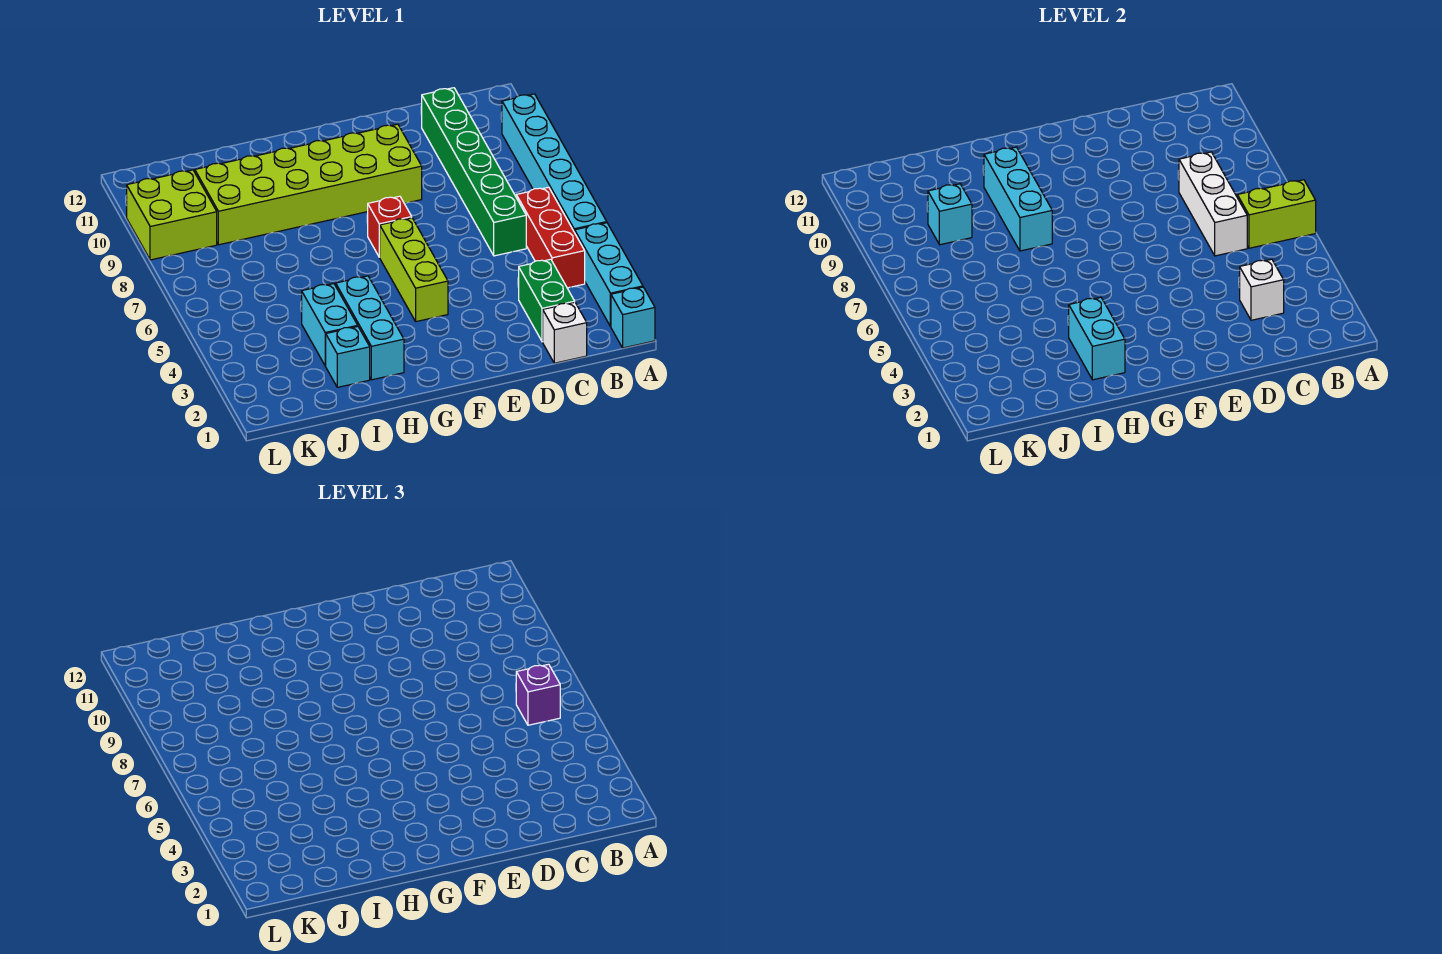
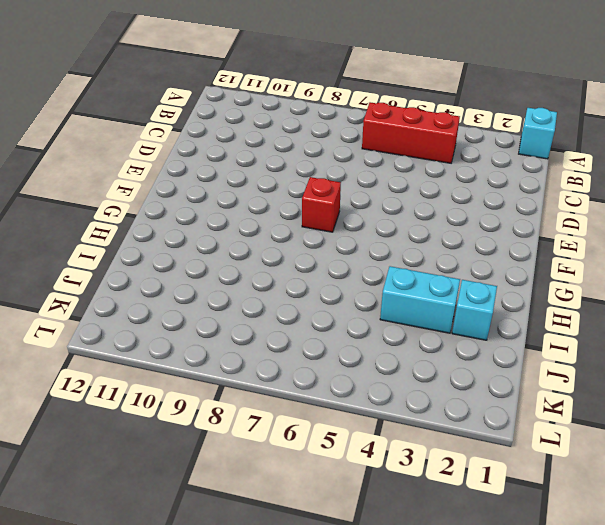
none -> cyan 1x3 brick [575,223,643,327]
none -> cyan 1x6 brick [502,94,607,232]
none -> white 1x1 brick [543,302,587,363]

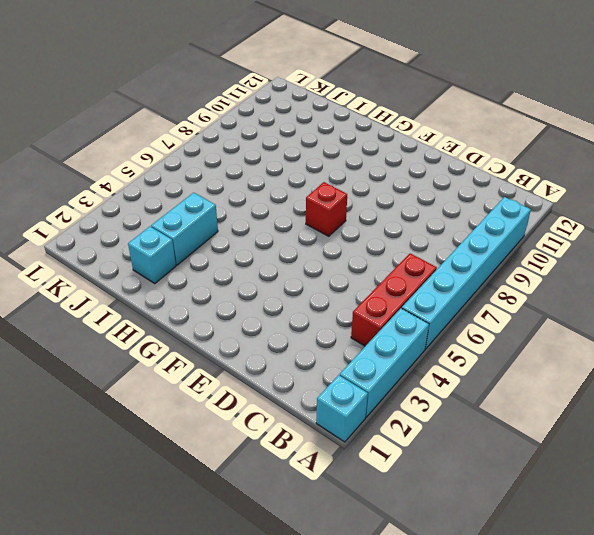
none -> white 1x1 brick [543,302,587,363]
none -> green 1x2 brick [519,259,575,342]
none -> green 1x6 brick [422,88,526,256]

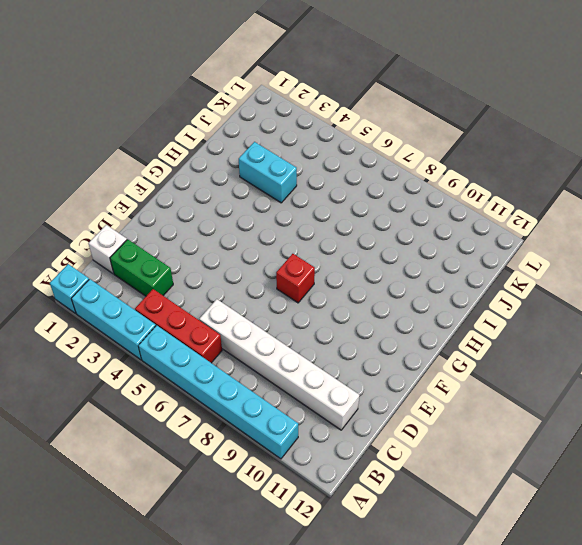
white 1x6 brick [199,299,360,430] -> green 1x6 brick [422,88,526,256]
none -> lime 2x6 brick [195,124,422,245]
none -> lime 1x3 brick [380,218,448,322]
none -> cyan 1x3 brick [336,276,404,380]

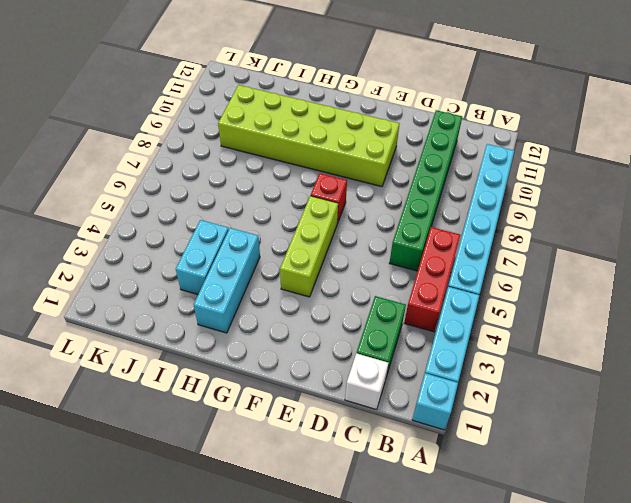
none -> cyan 1x1 brick [326,327,370,387]
none -> lime 2x2 brick [127,170,217,260]
none -> lime 1x2 brick [1237,180,1316,248]

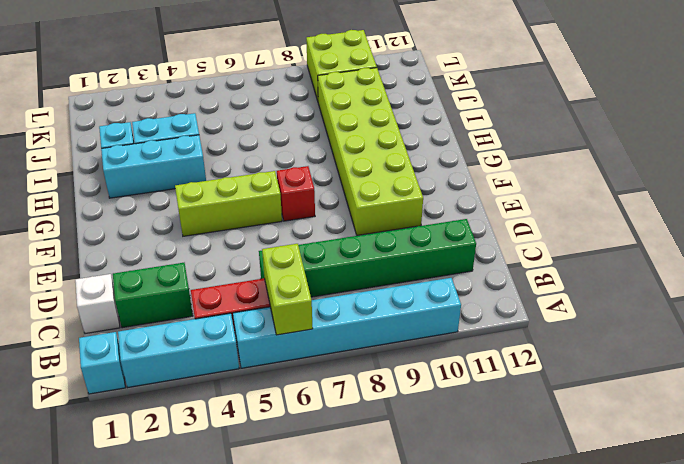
none -> white 1x1 brick [1240,259,1284,320]
none -> white 1x3 brick [1179,152,1247,256]
none -> cyan 1x2 brick [1069,297,1125,380]

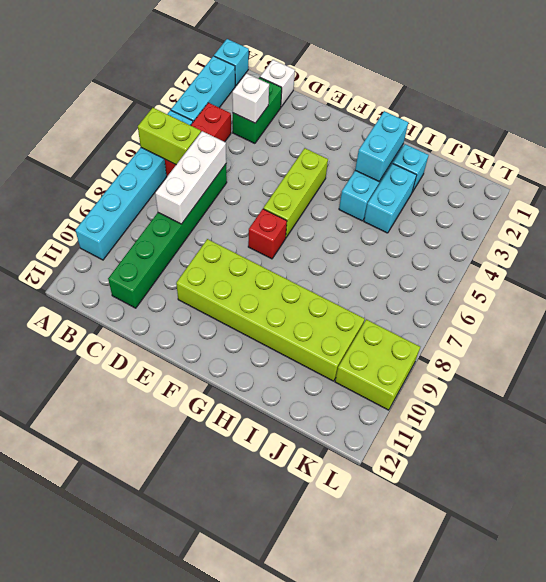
none -> cyan 1x3 brick [984,147,1052,251]
none -> cyan 1x1 brick [928,184,972,245]
none -> purple 1x1 brick [516,664,560,725]

